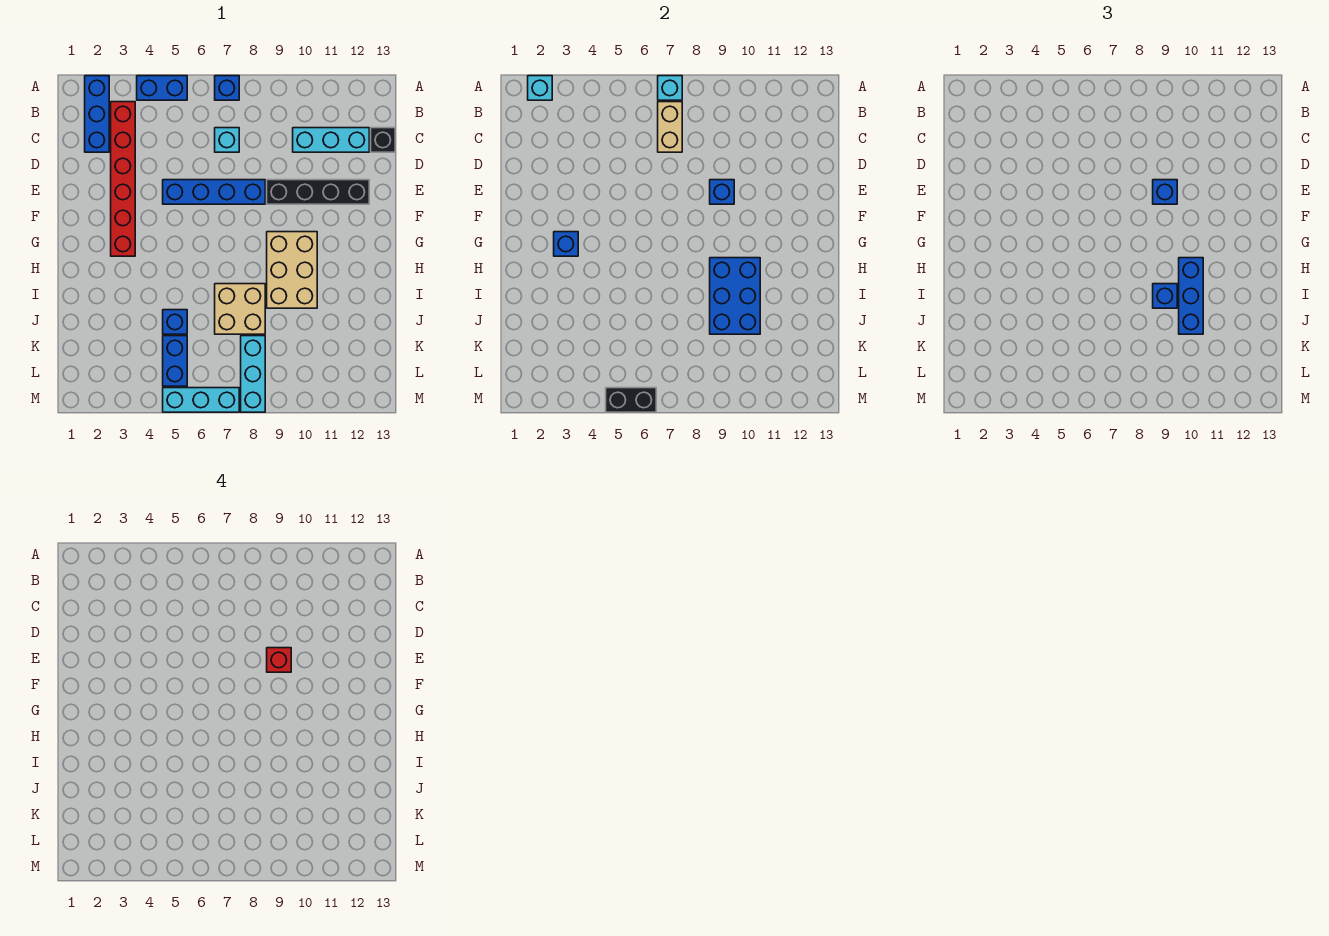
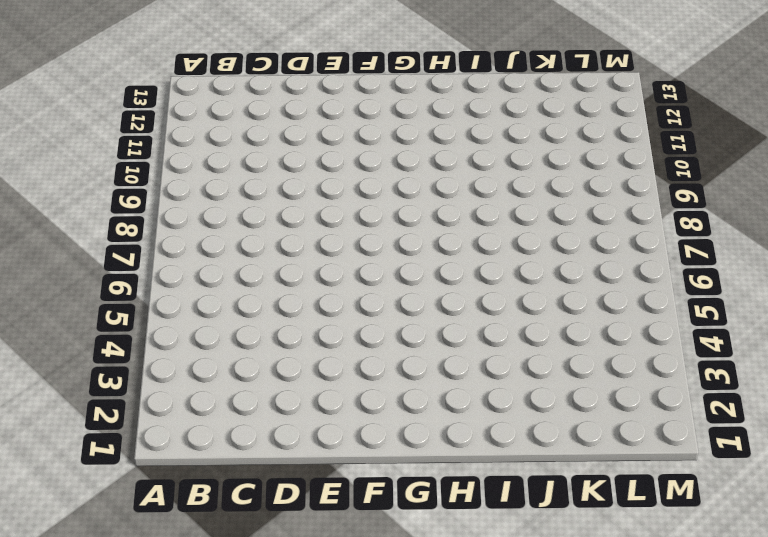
none -> blue 1x3 brick [85,76,109,152]
none -> blue 1x2 brick [137,76,187,100]
none -> blue 1x1 brick [215,76,239,100]

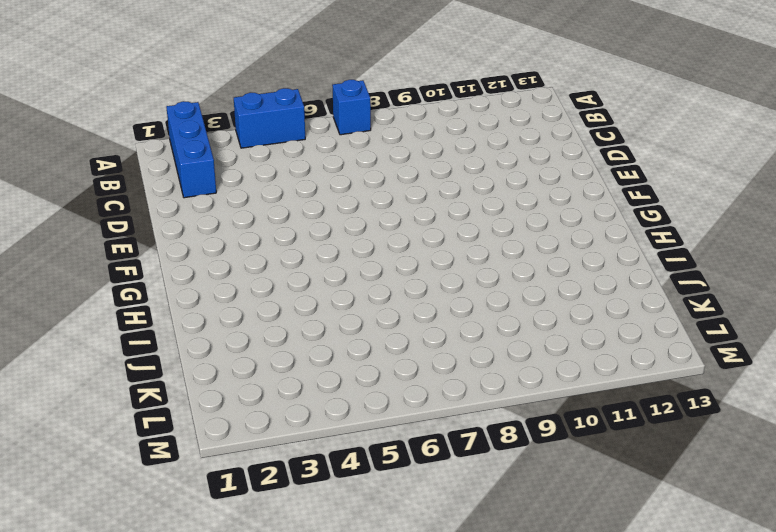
none -> red 1x6 brick [111,102,135,256]
none -> cyan 1x1 brick [215,128,239,152]
none -> cyan 1x3 brick [293,128,369,152]

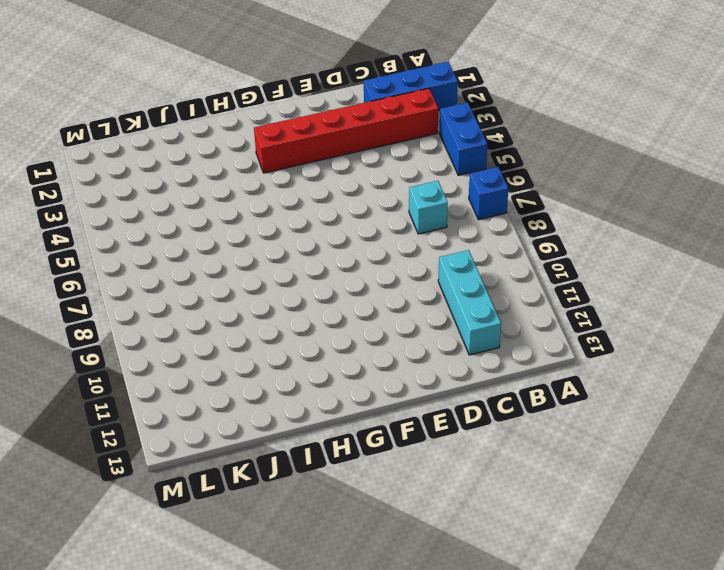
none -> black 1x1 brick [371,128,395,152]
none -> blue 1x4 brick [163,180,265,204]
none -> black 1x4 brick [267,180,369,204]

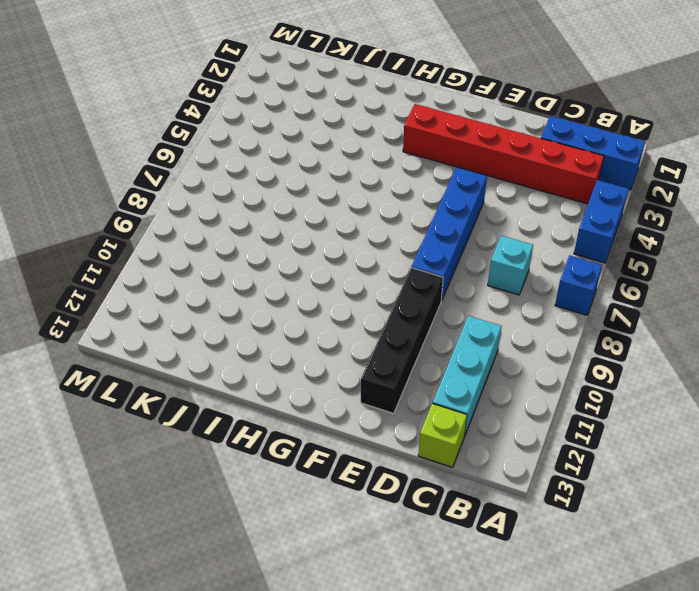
lime 1x1 brick [418,403,467,467] -> black 1x1 brick [371,128,395,152]
none -> tan 2x3 brick [267,232,317,308]
none -> tan 2x2 brick [215,284,265,334]
none -> blue 1x1 brick [163,310,187,334]

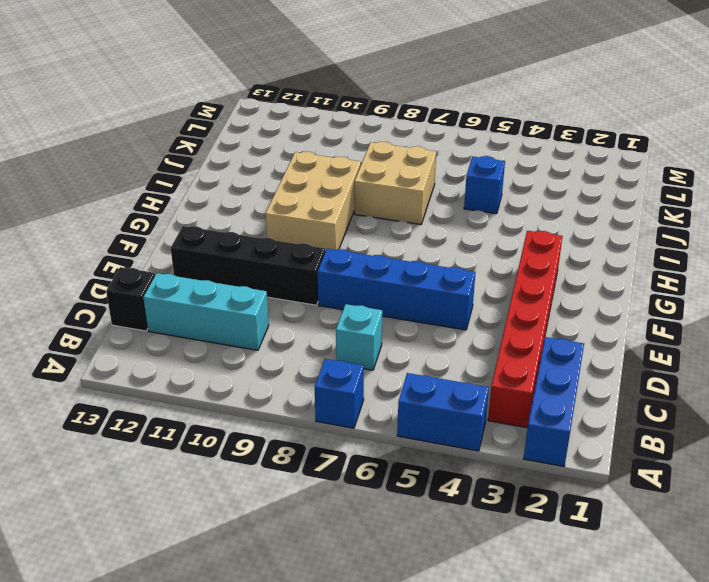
none -> blue 1x2 brick [163,336,187,386]
none -> cyan 1x3 brick [241,336,265,412]
none -> cyan 1x3 brick [163,388,239,412]

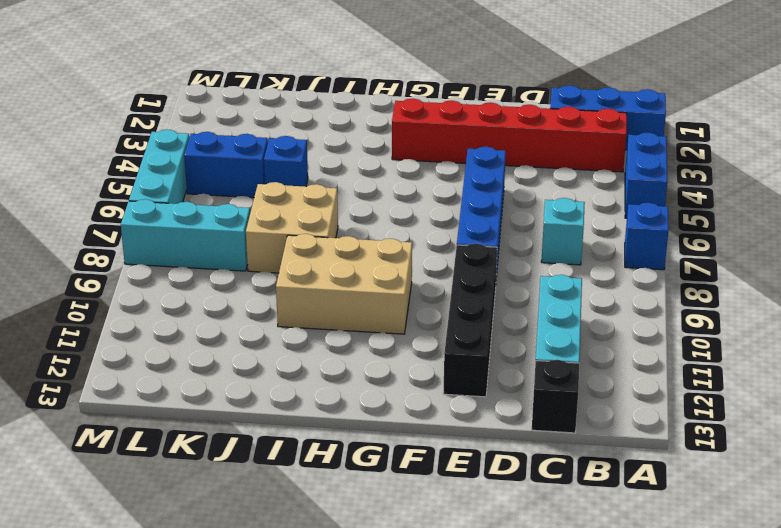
none -> cyan 1x1 brick [528,76,552,100]
none -> cyan 1x1 brick [658,76,682,100]
none -> tan 1x2 brick [658,102,682,152]

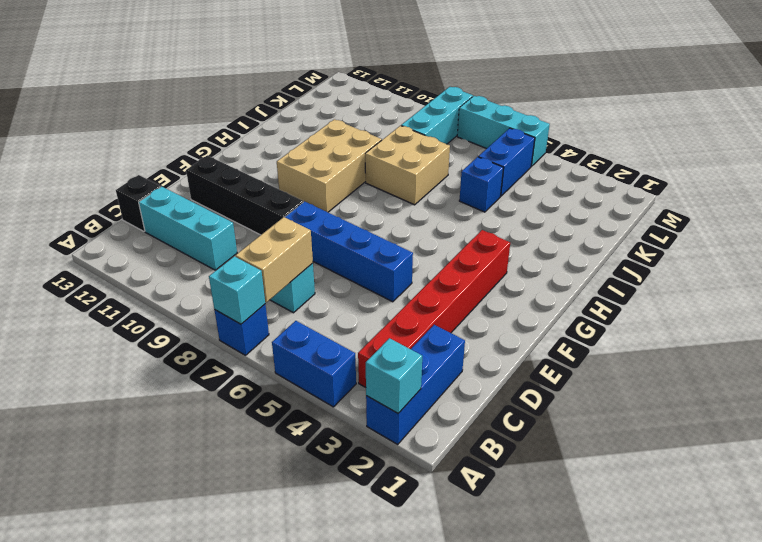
none -> blue 1x1 brick [710,180,734,204]
none -> blue 1x1 brick [554,232,578,256]
none -> blue 2x3 brick [710,258,760,334]

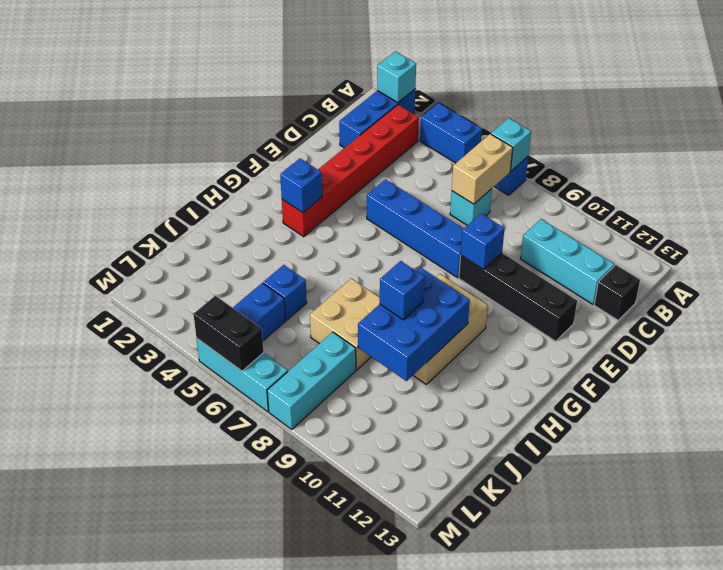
none -> blue 1x1 brick [1153,180,1177,204]
none -> blue 1x3 brick [1179,258,1203,334]
none -> red 1x1 brick [267,648,291,672]

